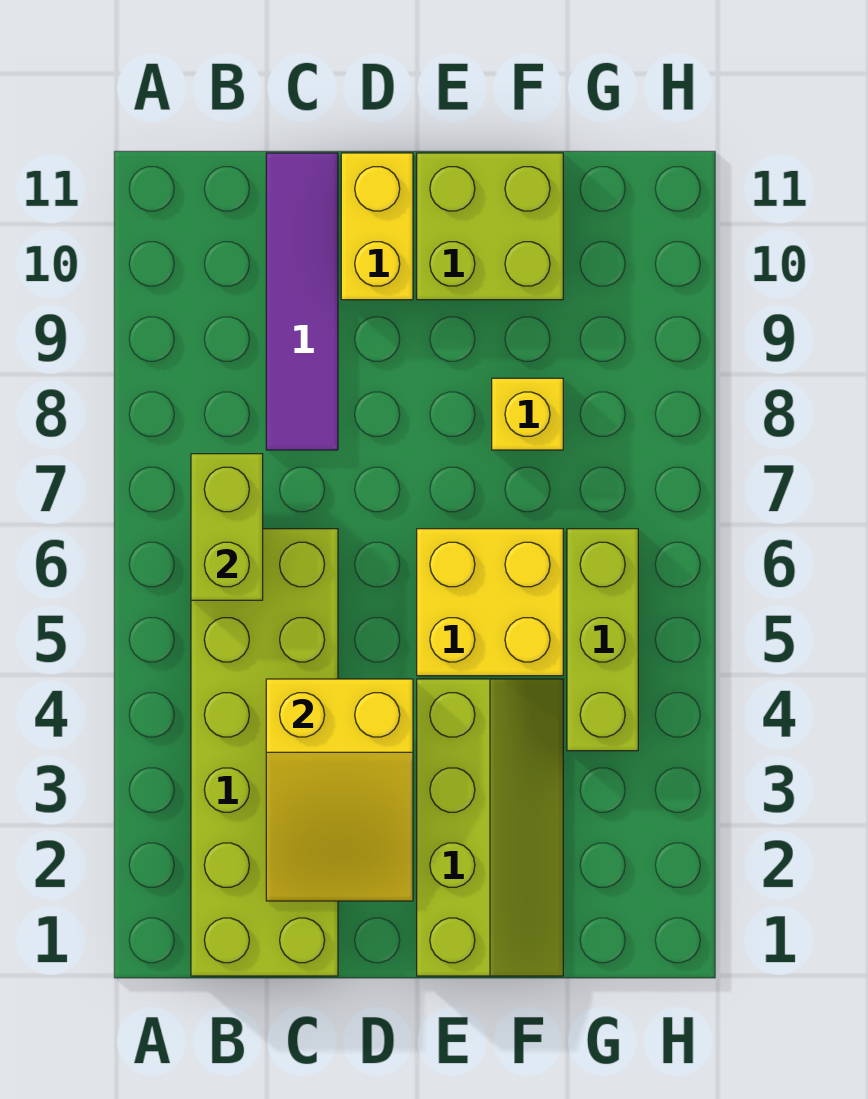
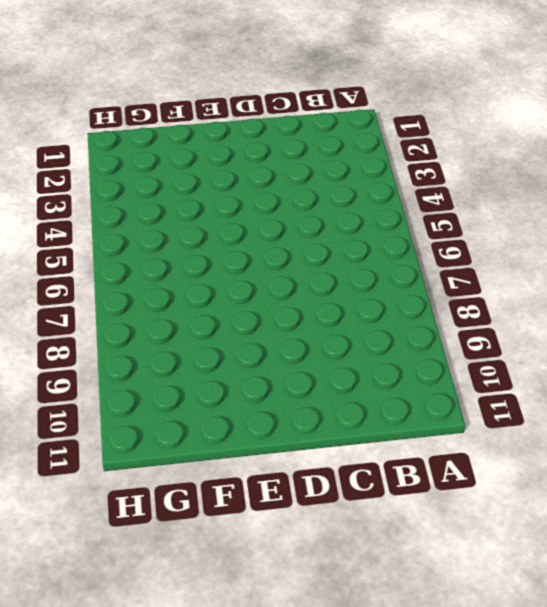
none -> lime 2x6 brick [191,529,338,976]
none -> purple 1x4 tile [266,153,338,450]

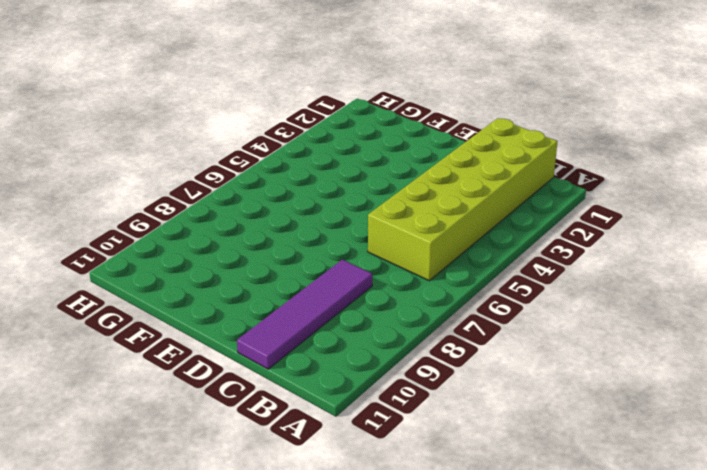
none -> yellow 1x2 brick [341,153,413,300]
none -> lime 2x4 slope [417,679,563,976]

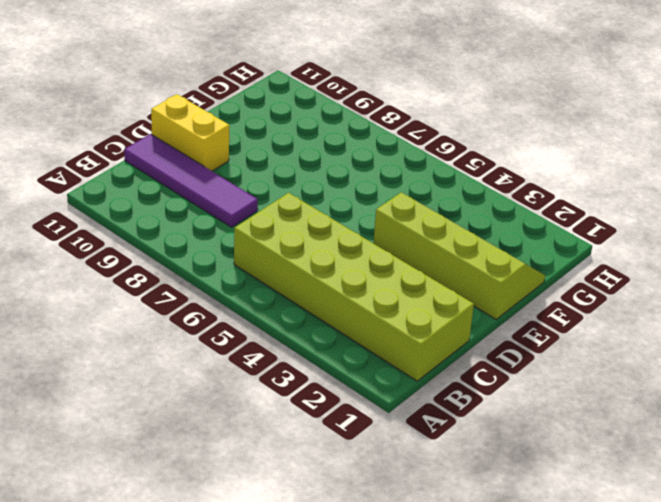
none -> yellow 2x2 brick [417,529,563,676]
none -> lime 2x2 brick [417,153,563,300]

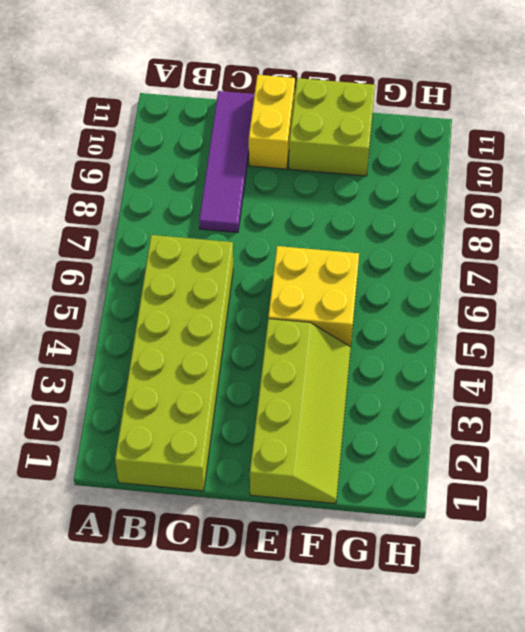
none -> yellow 1x1 brick [492,378,563,450]
none -> lime 1x3 brick [567,529,638,751]

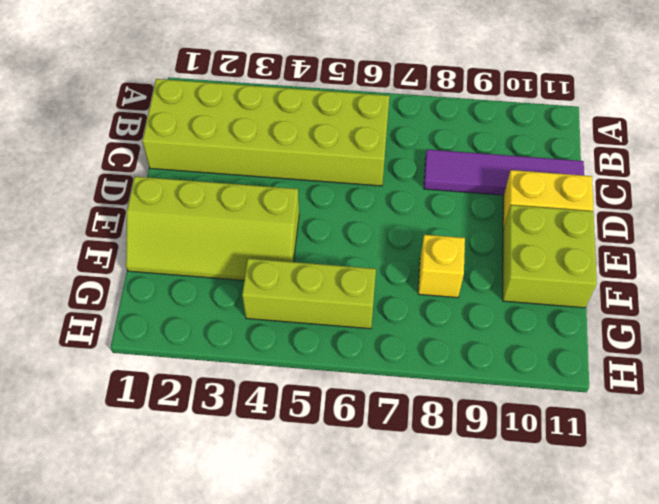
none -> yellow 2x2 brick [417,529,563,676]
none -> lime 1x2 brick [191,454,263,600]

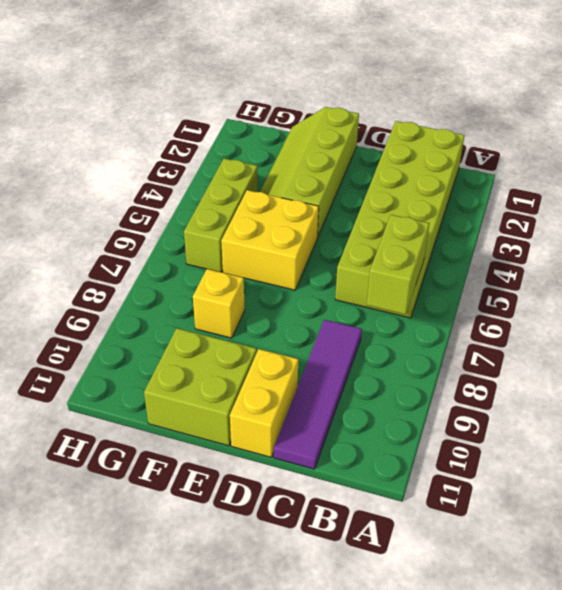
none -> yellow 2x3 slope [266,679,413,901]

